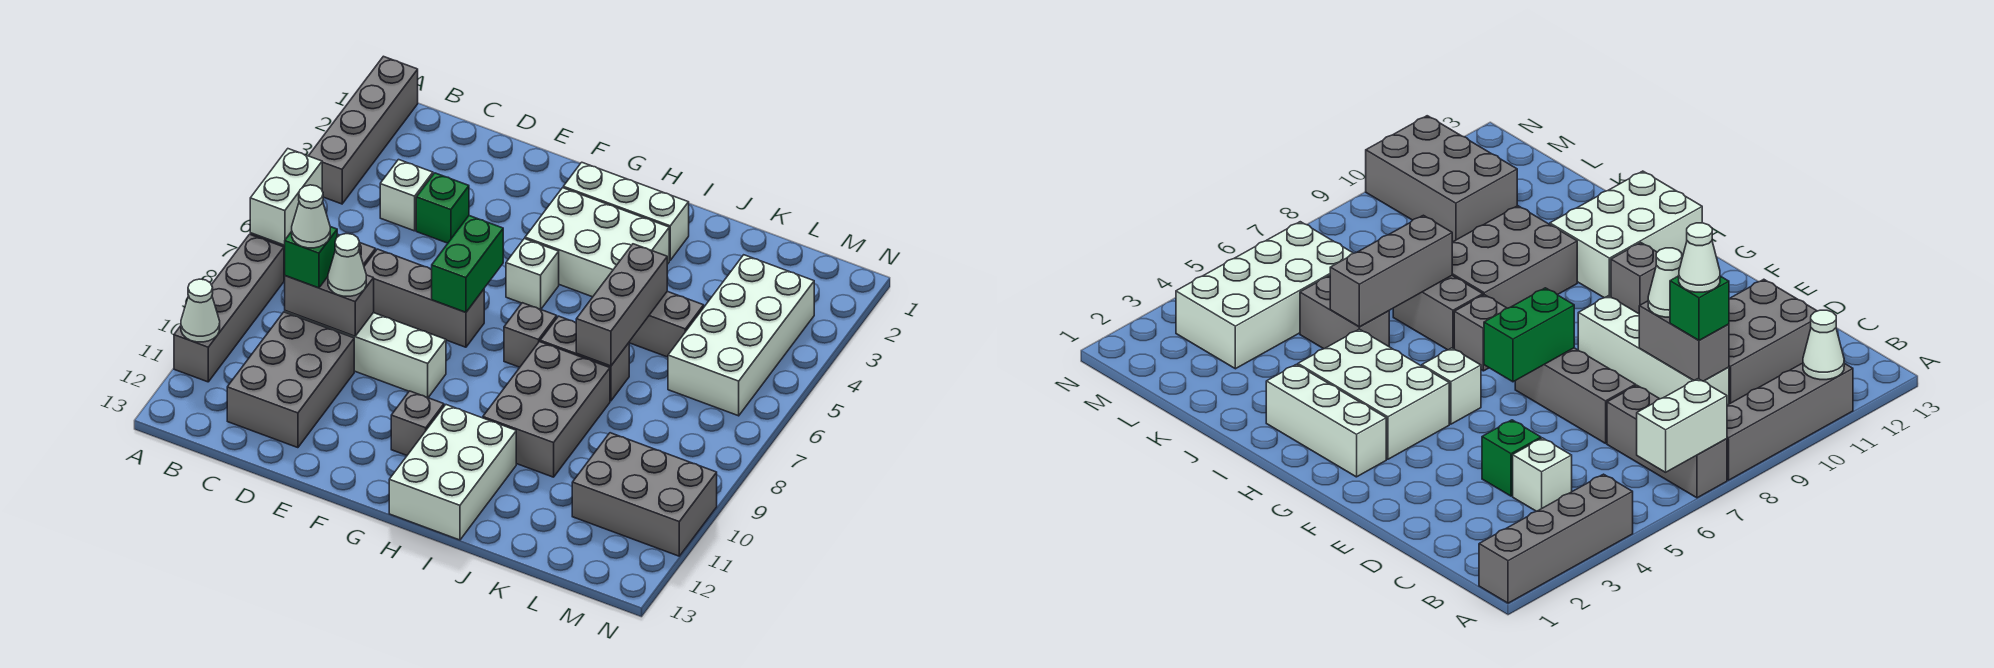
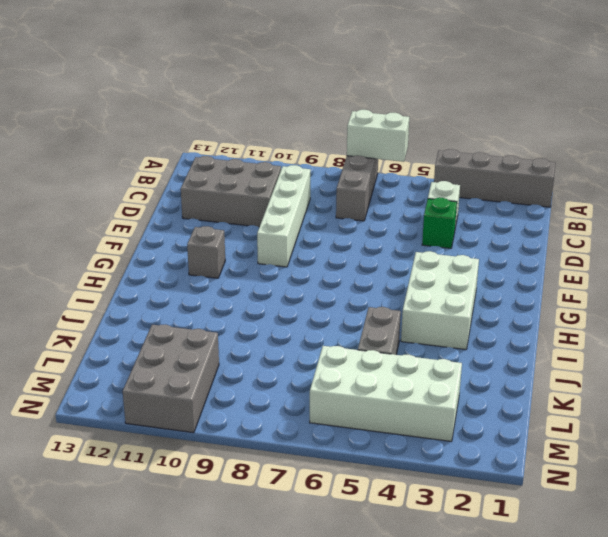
none -> grey 1x4 brick [174,234,284,382]
none -> grey 1x3 brick [364,249,484,347]
none -> white 1x3 brick [563,162,689,260]

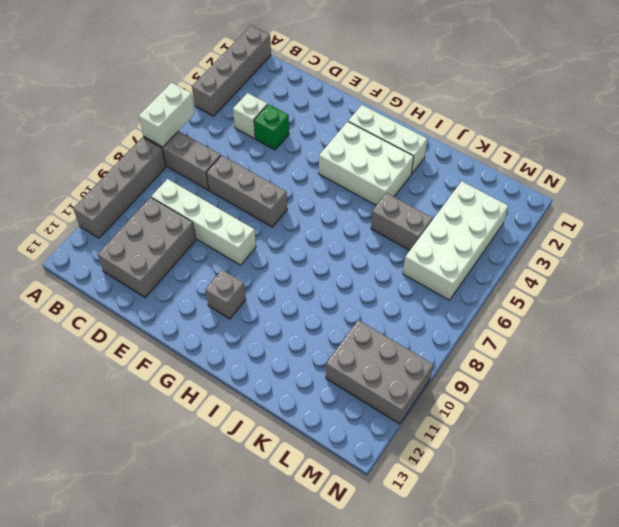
none -> white 1x1 brick [506,239,559,309]
none -> grey 1x1 brick [504,303,557,367]
none -> white 2x3 brick [389,405,516,540]

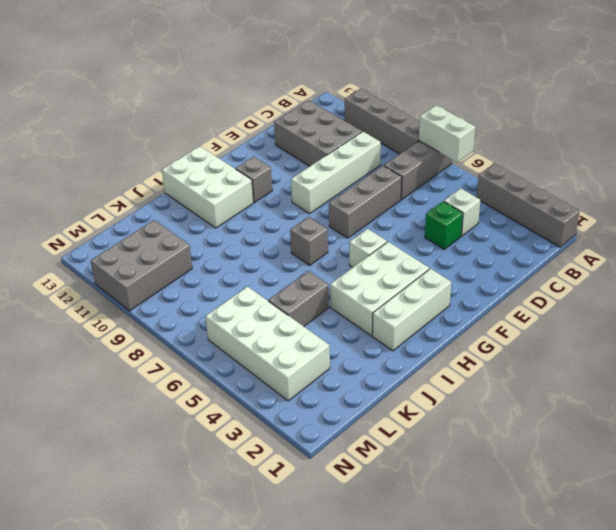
none -> grey 1x2 brick [540,316,629,401]
none -> grey 2x3 brick [483,342,610,477]
none -> white 1x1 cone [181,279,220,342]

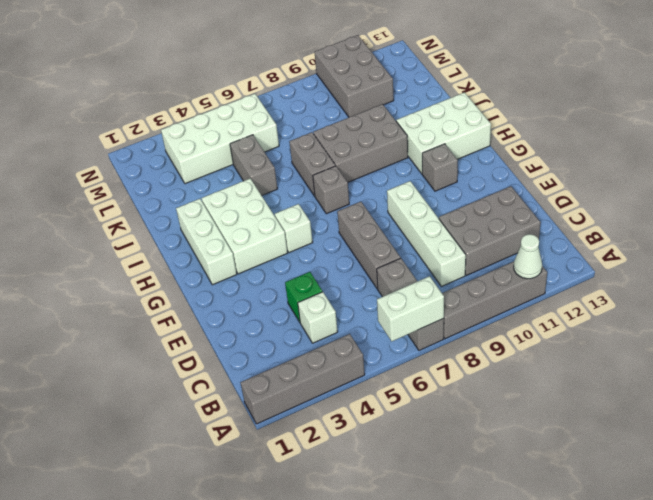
none -> grey 1x2 brick [285,275,374,336]
none -> green 1x2 brick [432,216,503,312]
none -> grey 1x3 brick [576,244,667,366]

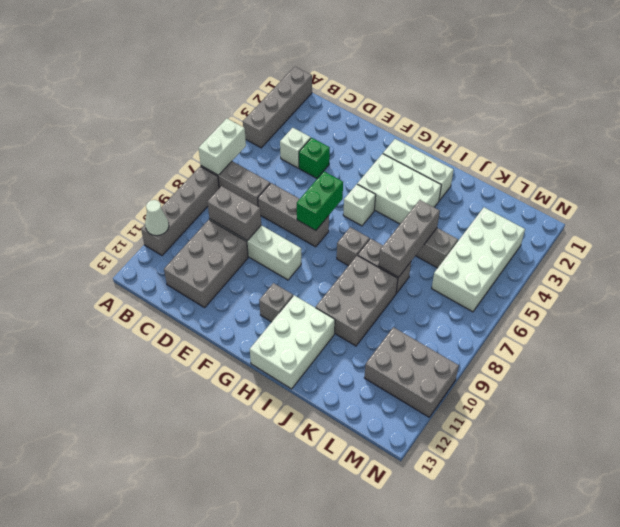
none -> green 1x1 brick [285,227,337,288]
none -> white 1x1 cone [328,234,366,296]
none -> white 1x1 cone [292,185,330,248]

